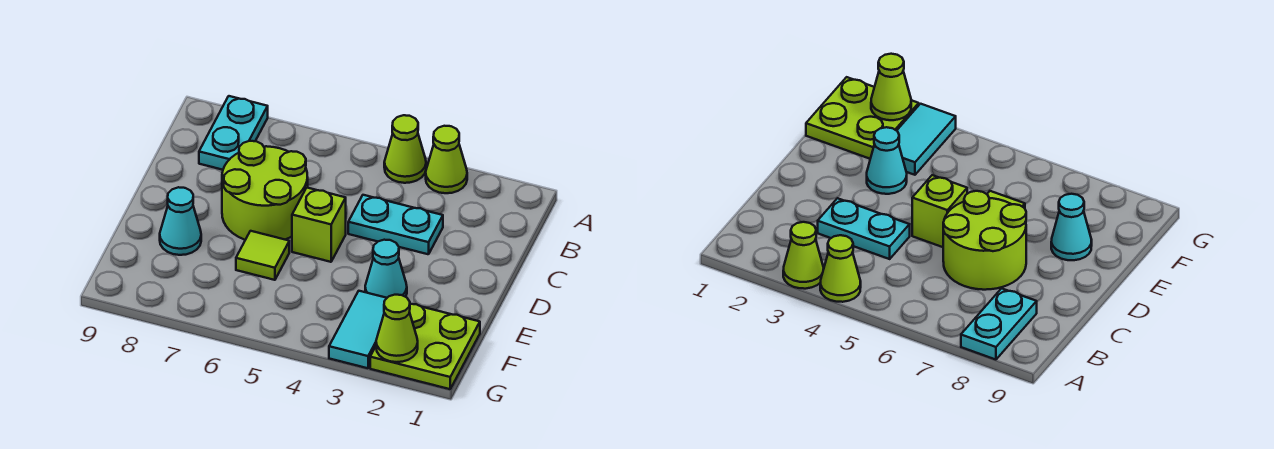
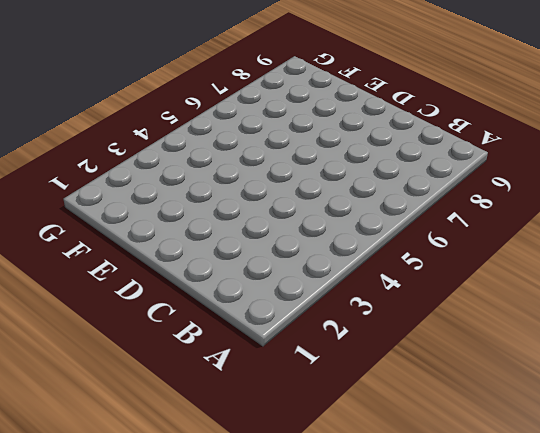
none -> lime 1x1 cone [426,126,467,193]
none -> lime 1x1 cone [384,115,426,183]
none -> cyan 1x2 plate [199,96,268,170]

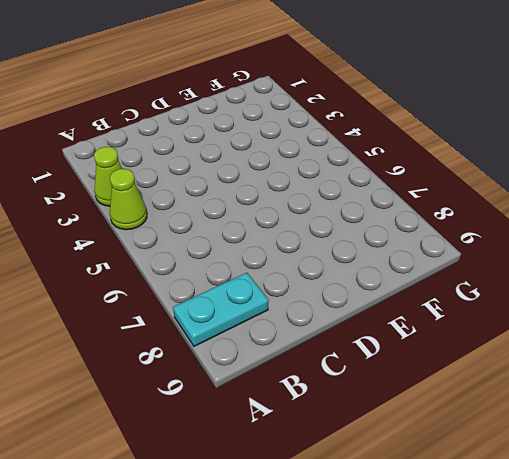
none -> cyan 1x2 plate [348,195,443,254]
none -> lime 2x2 round brick [222,141,308,240]
none -> lime 1x1 brick [292,188,346,262]

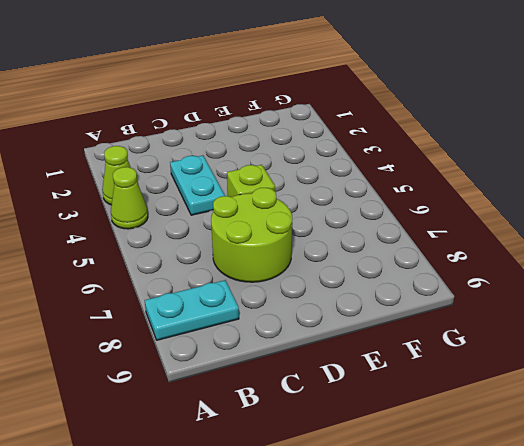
none -> cyan 1x1 cone [365,240,407,298]
none -> lime 1x1 tile [236,231,289,280]
none -> cyan 1x1 cone [160,187,201,255]

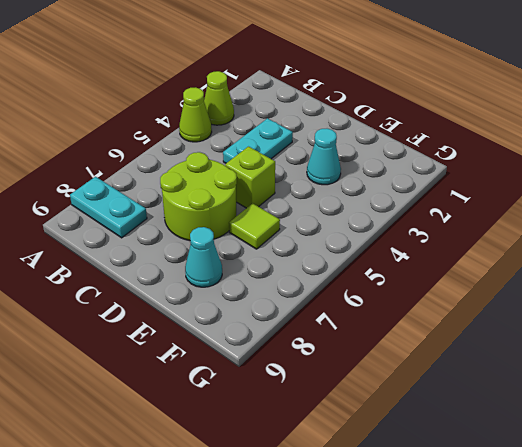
none -> lime 2x2 plate [370,304,480,389]
none -> cyan 1x2 tile [329,291,387,368]
none -> lime 1x1 cone [376,295,418,362]

